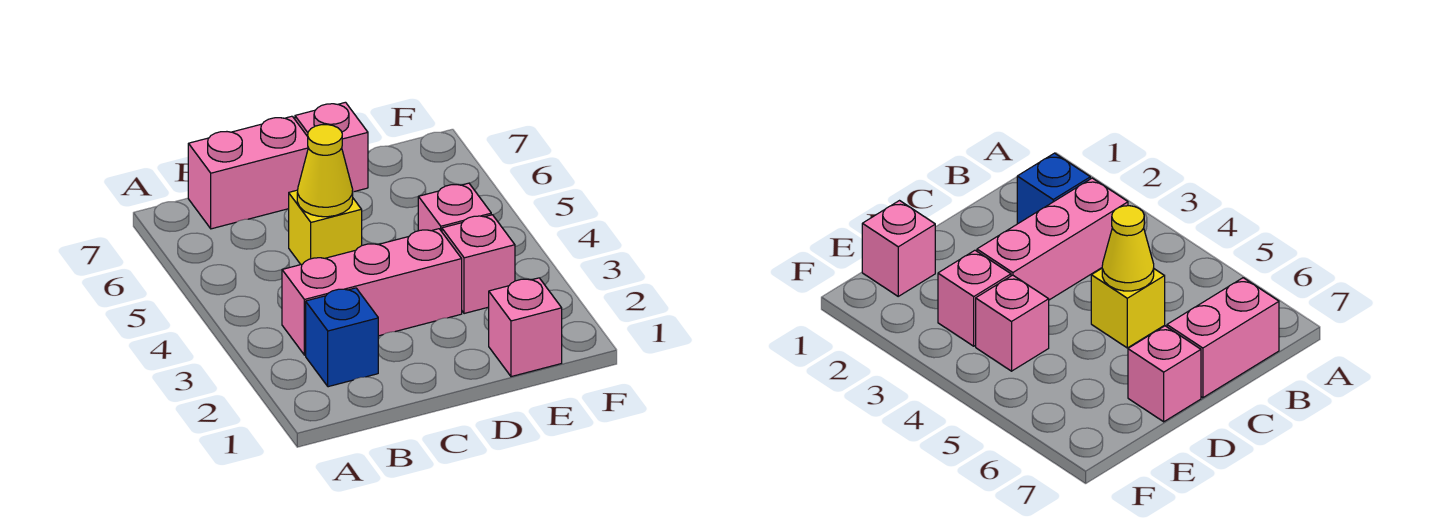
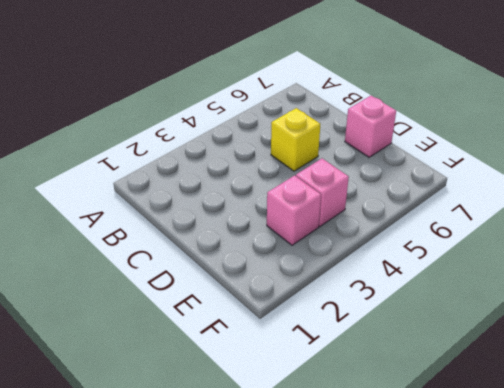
none -> blue 1x1 brick [306,288,378,387]
none -> pink 1x3 brick [282,229,462,355]

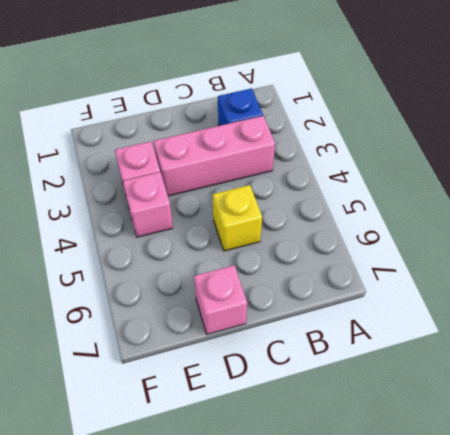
none -> pink 1x2 brick [188,116,308,229]
none -> pink 1x1 brick [488,278,562,377]

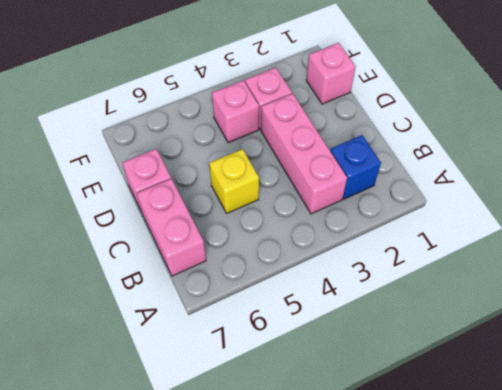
none -> yellow 1x1 cone [297,125,353,217]

